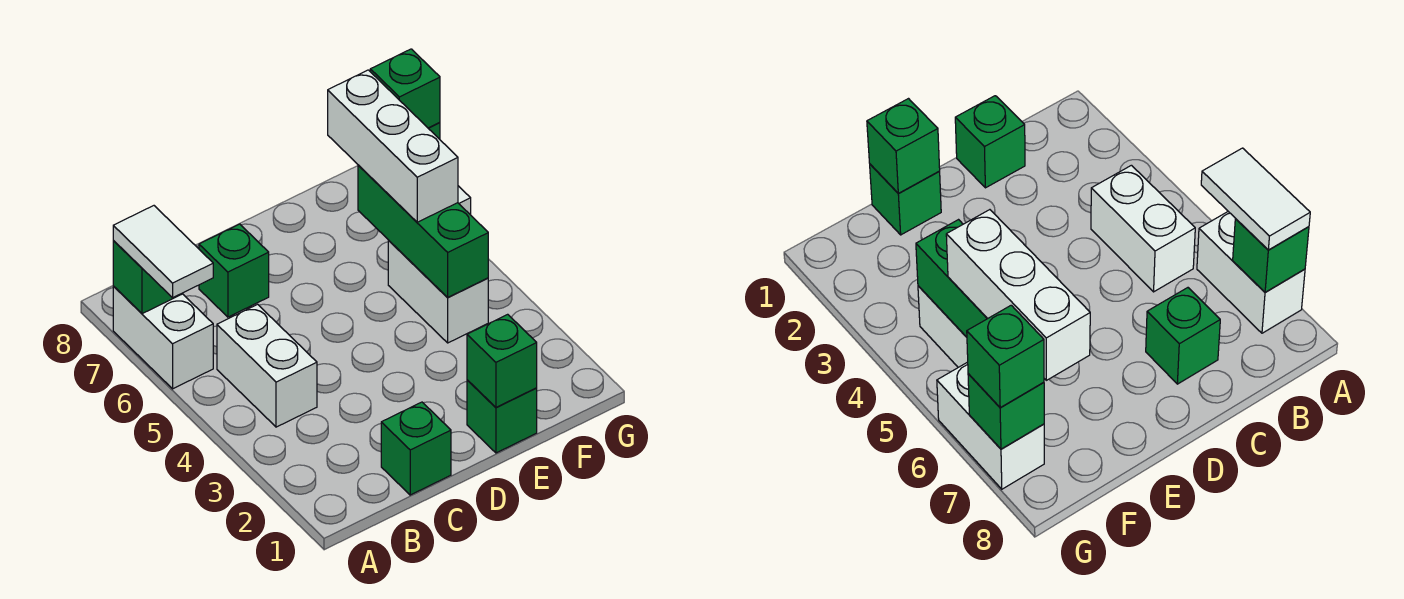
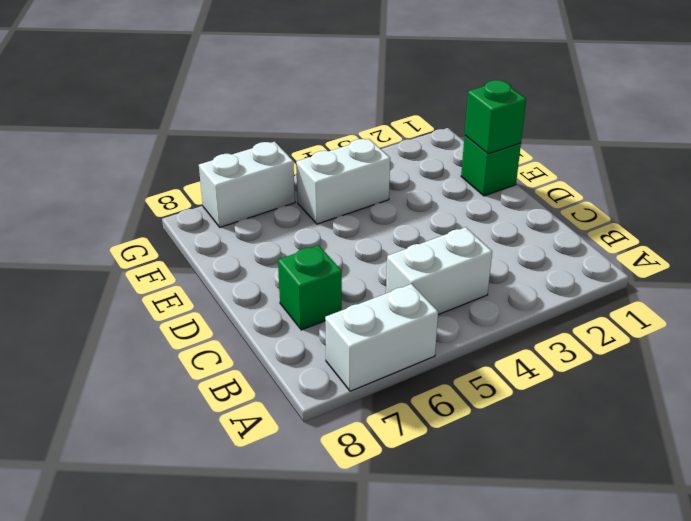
none -> green 1x1 brick [381,402,451,495]
none -> green 1x1 brick [113,241,183,314]
none -> green 1x3 brick [358,165,488,298]

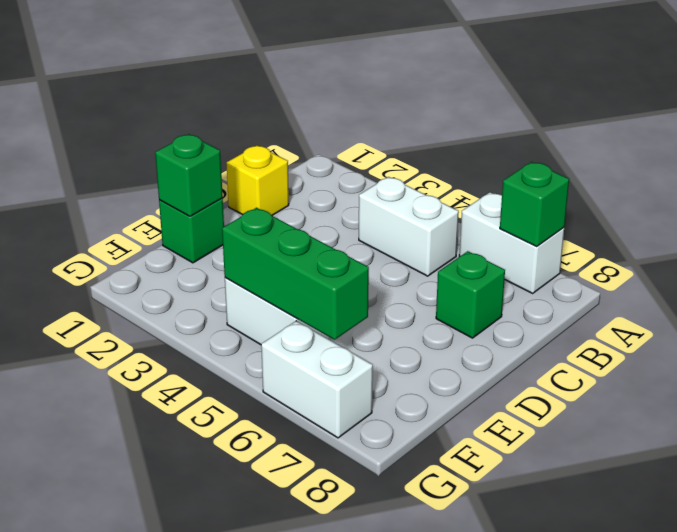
yellow 1x1 brick [226,145,289,216] -> green 1x1 brick [381,402,451,495]
none -> green 1x1 brick [968,374,1044,449]
none -> white 1x2 tile [113,206,213,298]
none -> white 1x3 brick [328,70,458,222]

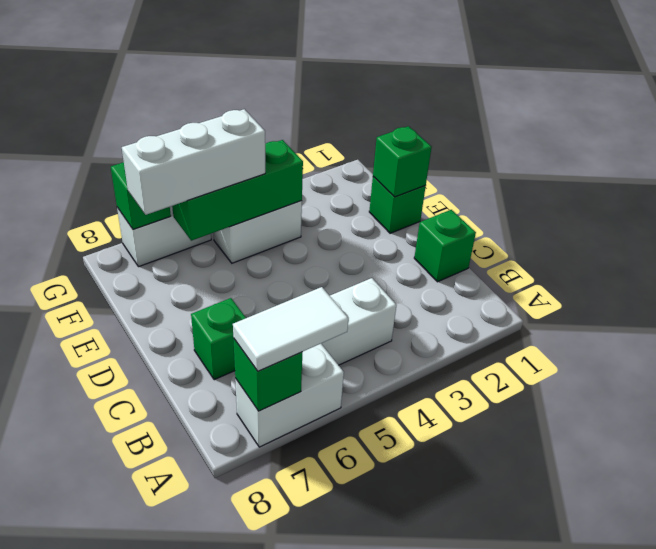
none -> green 1x1 brick [370,49,440,128]

